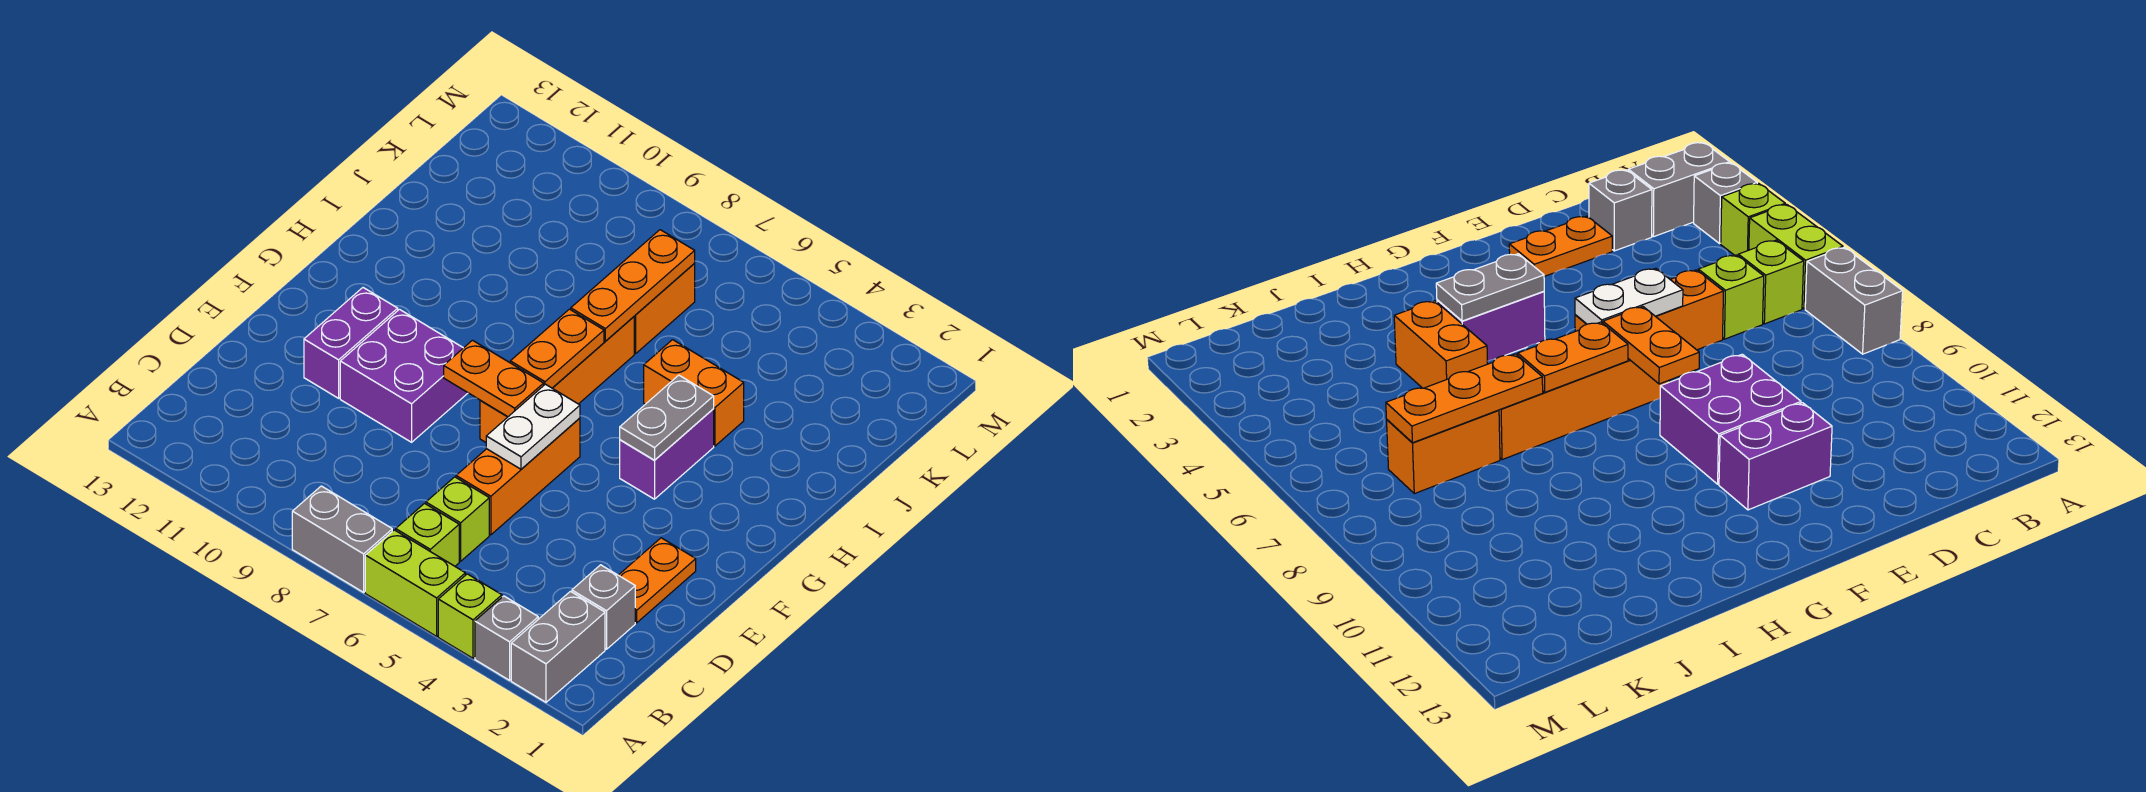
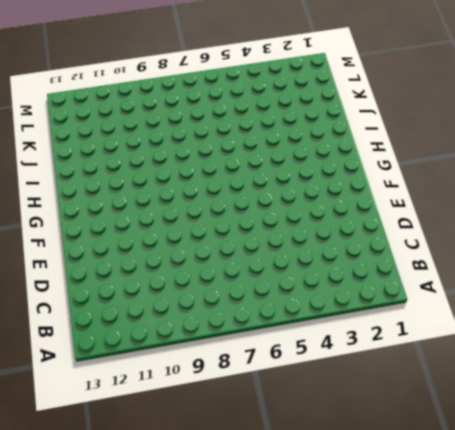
none -> grey 1x2 brick [511,591,605,702]
none -> grey 1x1 brick [475,596,538,680]
none -> lime 1x1 brick [438,574,502,658]

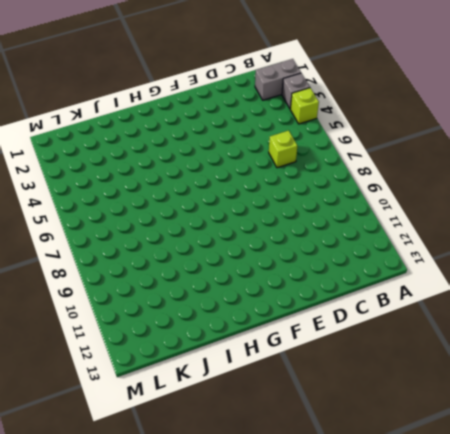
none -> lime 1x2 brick [365,530,465,636]
none -> grey 1x2 brick [292,486,392,592]
none -> lime 1x1 brick [396,504,459,566]

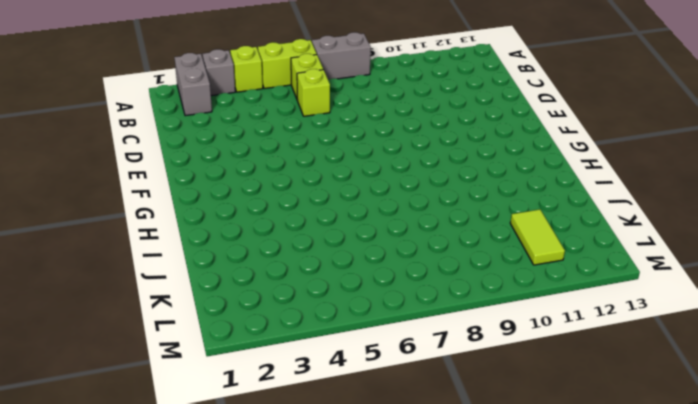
lime 1x2 tile [510,209,565,265] -> none
none -> grey 1x1 brick [572,565,635,649]
none -> orange 1x2 plate [619,538,696,623]
none -> orange 1x3 brick [456,418,580,535]

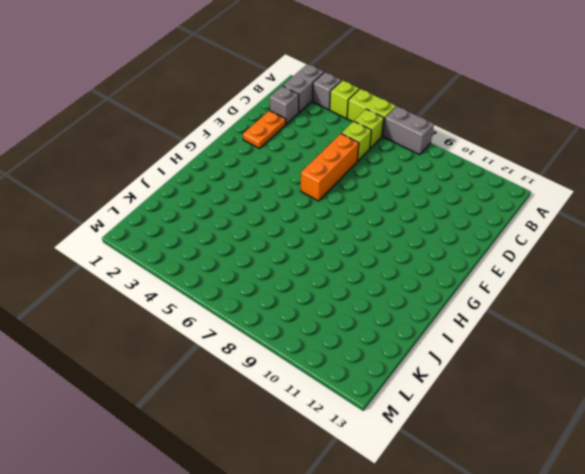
none -> purple 2x2 brick [340,309,468,442]
none -> purple 1x2 brick [304,288,398,398]
none -> orange 1x4 brick [480,317,634,442]

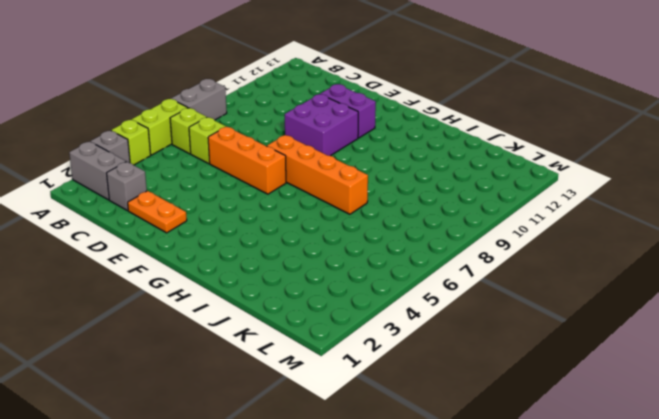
none -> purple 1x2 brick [620,409,714,499]
none -> orange 1x2 brick [644,340,744,446]
none -> orange 1x2 brick [634,263,695,354]

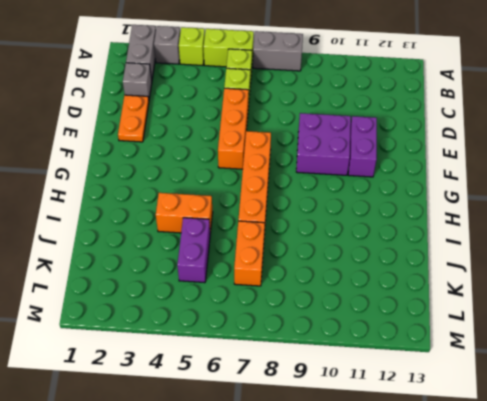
purple 1x2 brick [177,218,210,283] -> purple 1x2 brick moved to [620,409,714,499]
none -> white 1x2 plate [486,384,580,469]
none -> orange 1x2 plate [444,340,544,417]
none -> grey 1x2 plate [620,375,714,460]

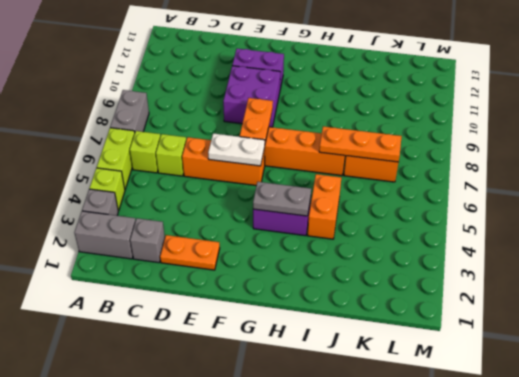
none -> orange 1x2 plate [510,309,604,388]

